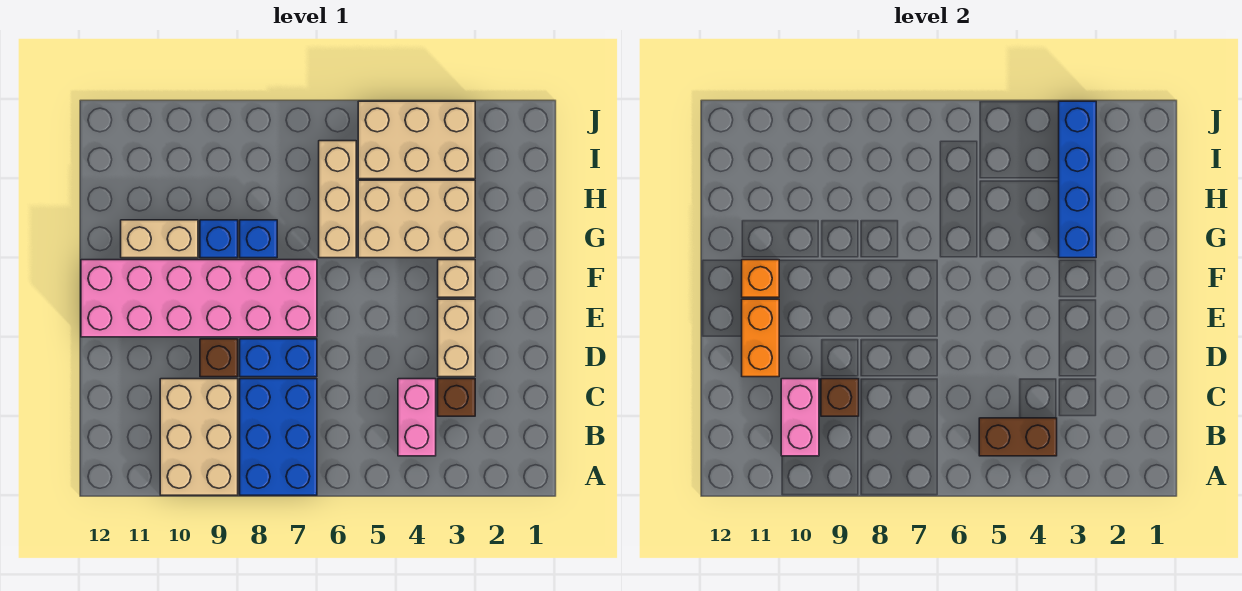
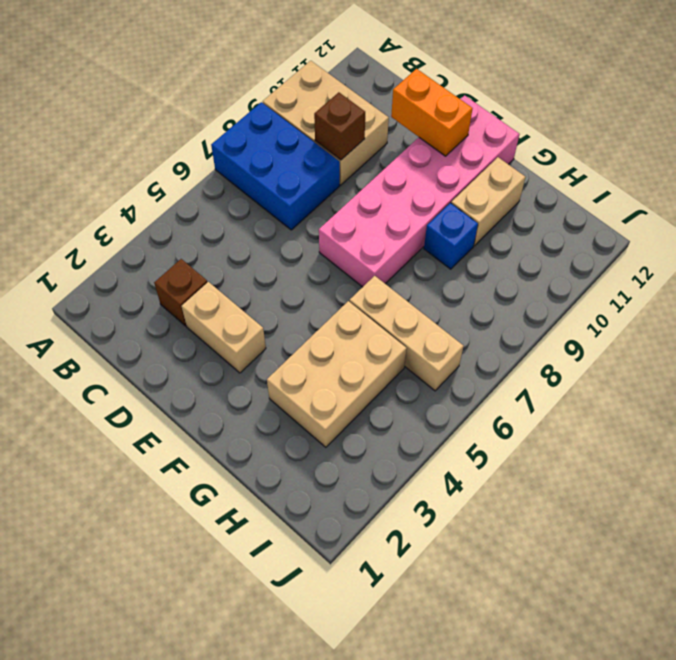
none -> pink 1x2 brick [398,379,436,456]
none -> blue 1x2 brick [240,339,317,377]
none -> brown 1x1 brick [200,339,238,377]

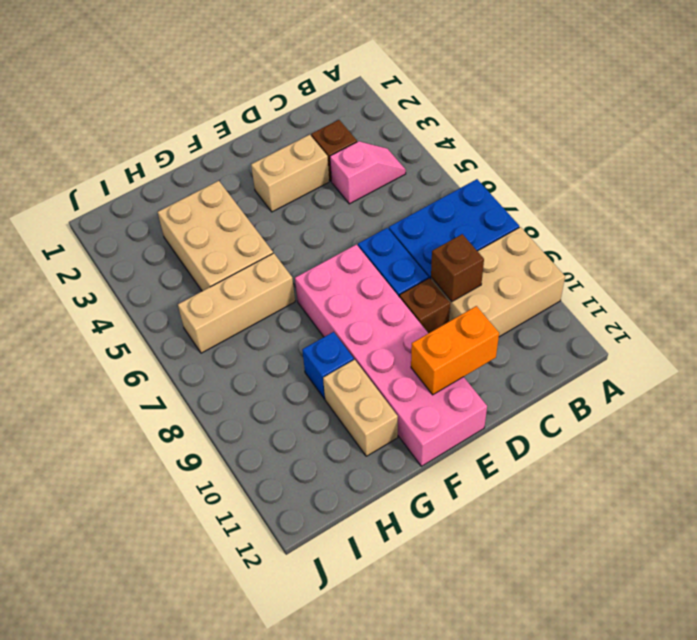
pink 1x2 slope [330,141,406,204] -> pink 1x2 brick [398,379,436,456]
none -> tan 1x1 brick [438,260,475,297]
none -> blue 1x1 brick [240,220,277,258]
none -> tan 2x3 brick [358,101,475,179]

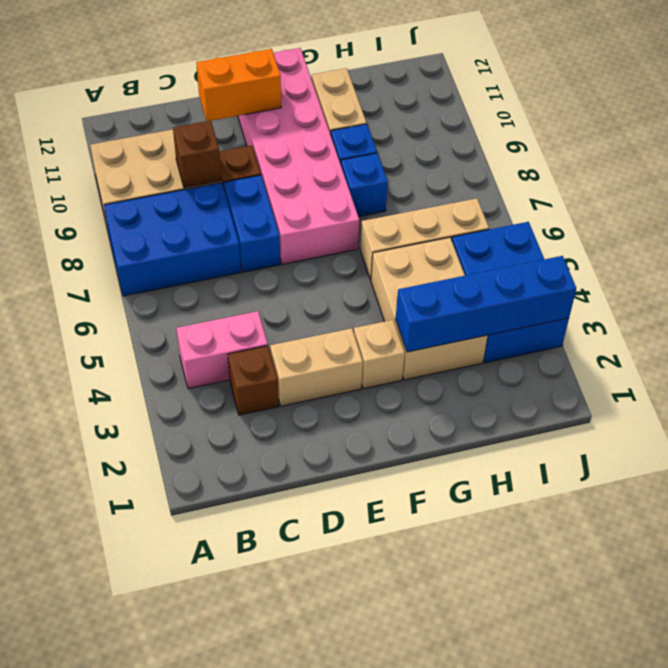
blue 2x3 brick [452,222,569,363] -> tan 2x3 brick [358,101,475,179]
none -> brown 1x2 brick [979,418,1057,456]
none -> pink 1x2 brick [781,379,819,456]
none -> orange 1x1 brick [742,260,779,297]

